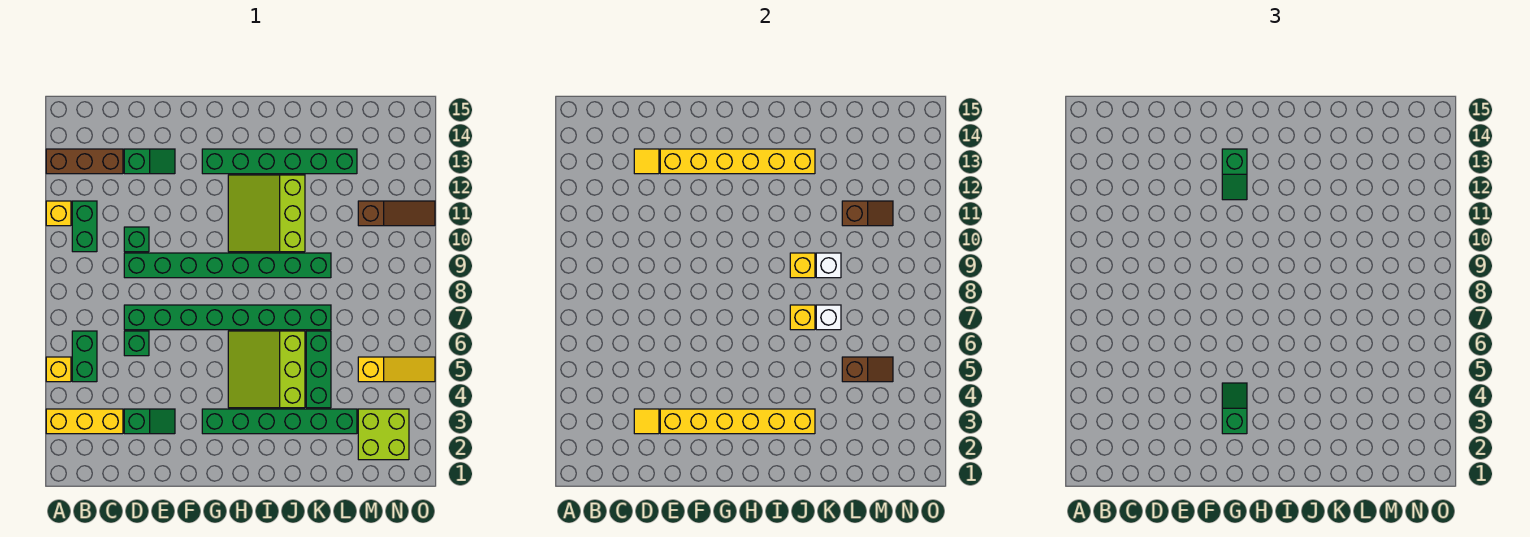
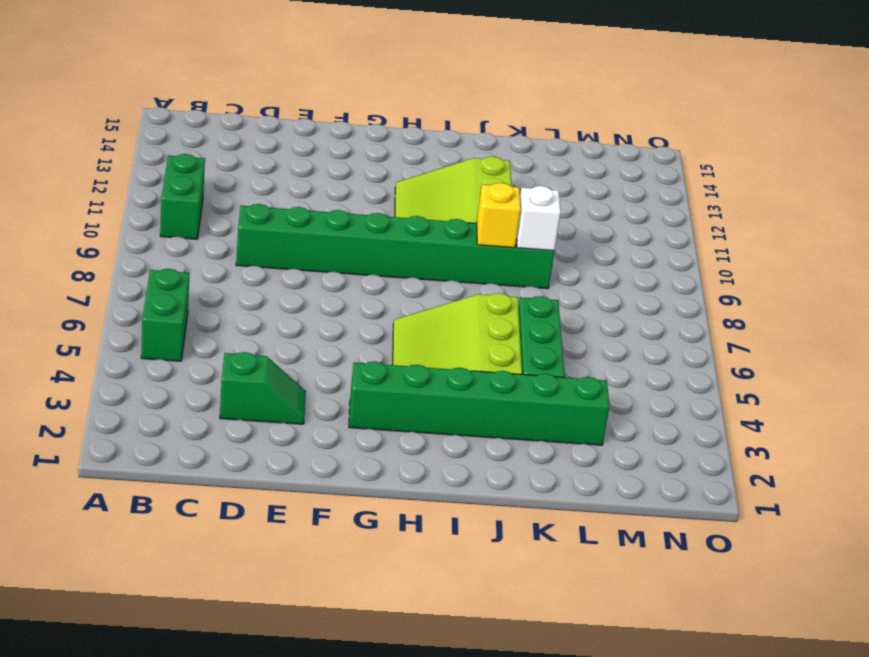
none -> yellow 1x3 brick [46,409,123,434]
none -> yellow 1x1 brick [46,357,71,382]
none -> yellow 1x1 brick [46,201,71,226]
none -> brown 1x3 brick [46,149,123,174]

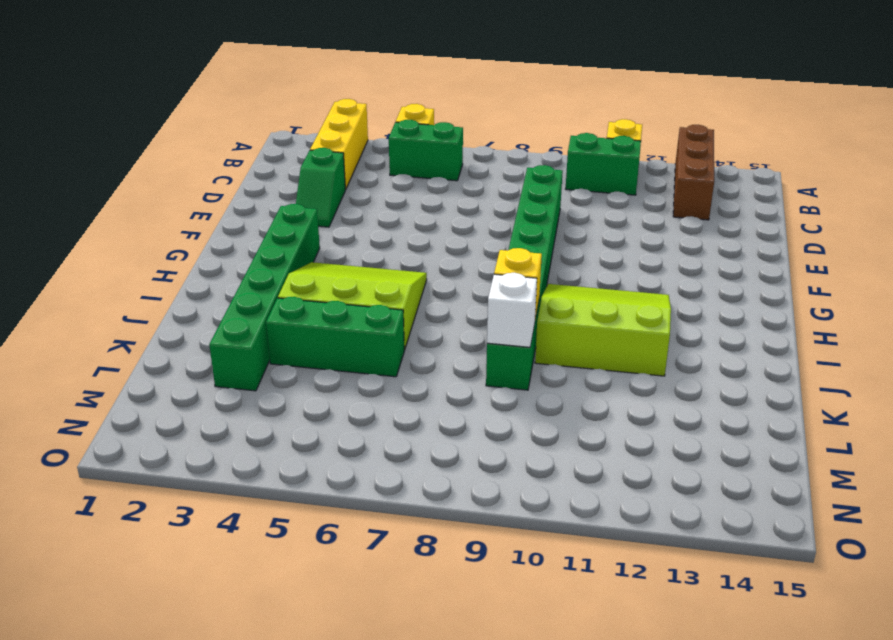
none -> green 1x1 brick [124,331,149,356]
none -> green 1x8 brick [124,305,331,330]
none -> green 1x1 brick [124,227,149,252]
none -> green 1x2 slope [124,149,175,174]

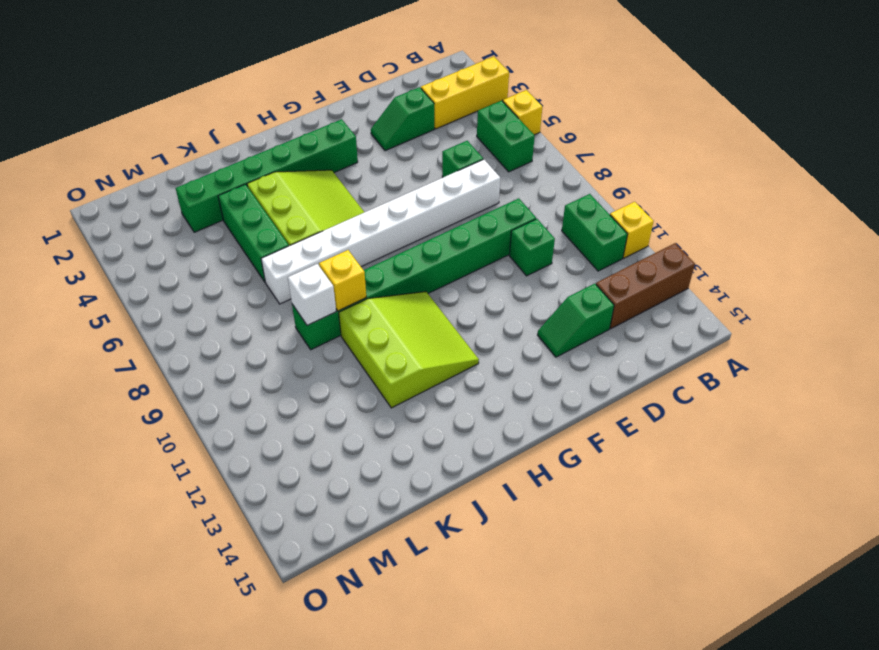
white 1x8 brick [261,159,500,304] -> green 1x8 brick [124,305,331,330]
none -> green 1x6 brick [202,149,357,174]
none -> lime 2x2 brick [358,409,409,460]
none -> yellow 1x3 slope [358,357,435,382]
none -> brown 1x3 slope [358,201,435,226]

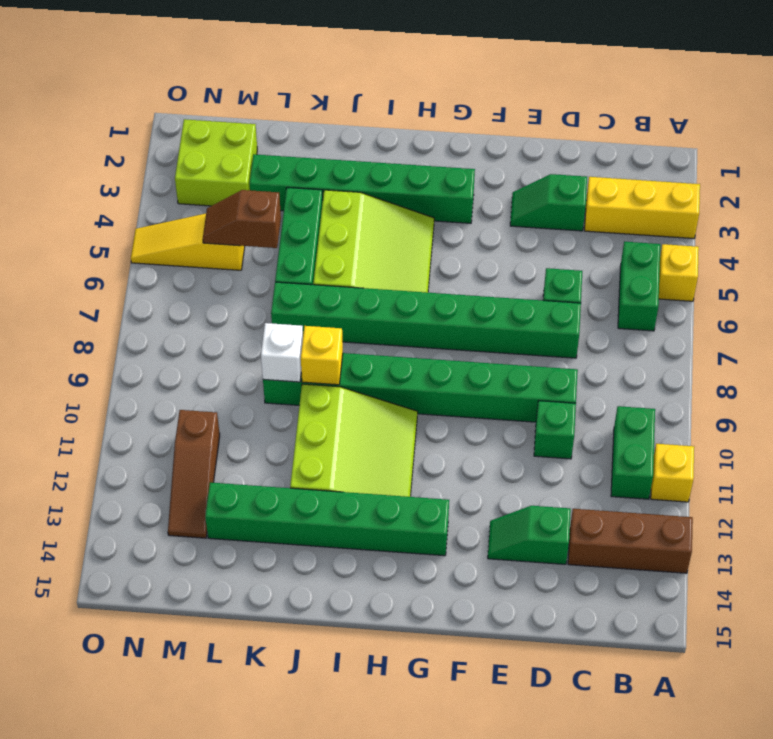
brown 1x3 slope [168,410,220,538] -> brown 1x3 slope turned to [358,201,435,226]
none -> yellow 1x1 tile [634,409,659,434]
none -> yellow 1x1 tile [634,149,659,174]
none -> yellow 1x6 brick [660,409,815,434]
none -> yellow 1x6 brick [660,149,815,174]

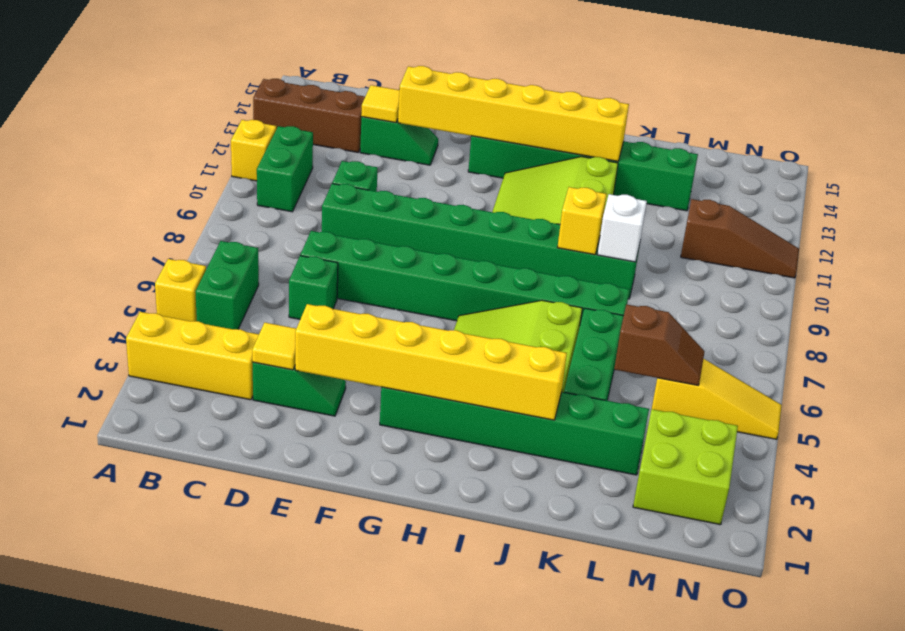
none -> yellow 1x1 brick [790,305,815,330]
none -> white 1x1 brick [816,305,841,330]
none -> brown 1x2 slope [842,201,893,226]
none -> green 1x2 slope [1222,383,1247,434]

